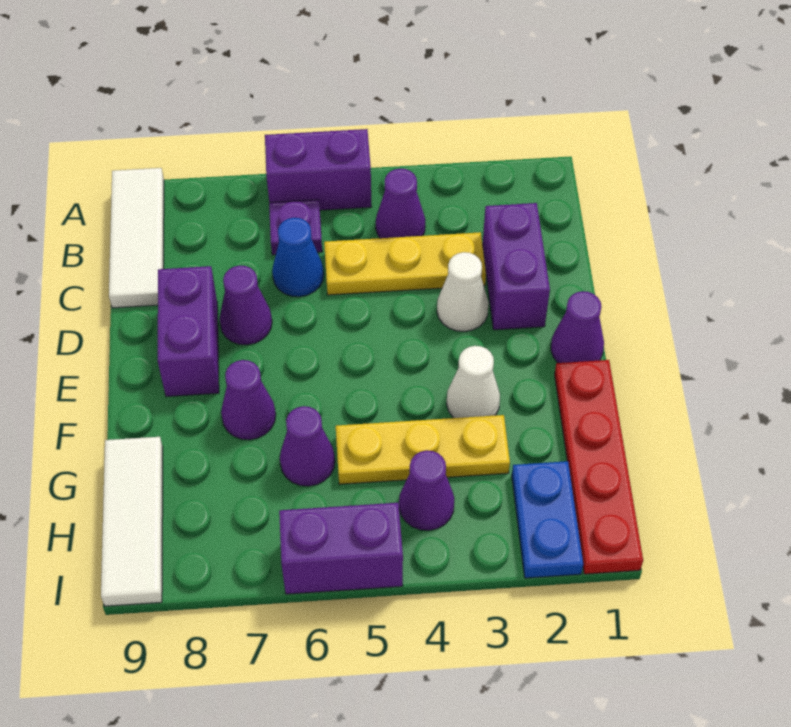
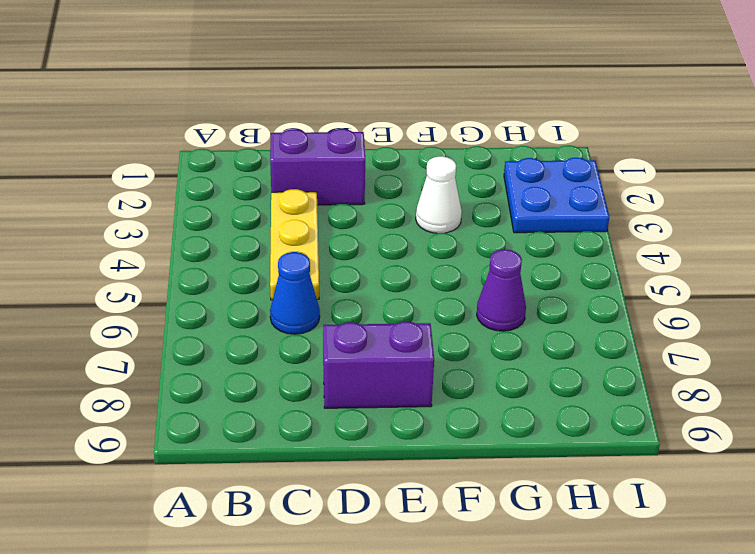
blue 2x2 plate [504,158,609,233] -> blue 1x2 plate [512,461,583,578]
none -> purple 1x2 brick [265,129,371,210]
none -> white 1x3 tile [109,168,164,308]
none -> purple 1x1 cone [376,169,425,238]

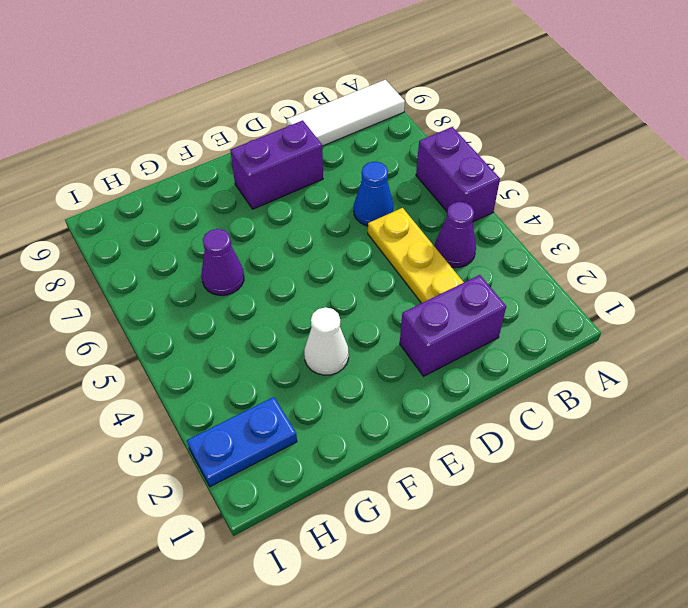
none -> purple 1x1 plate [269,200,322,255]
none -> white 1x1 cone [437,252,489,332]
none -> purple 1x1 cone [219,266,272,345]

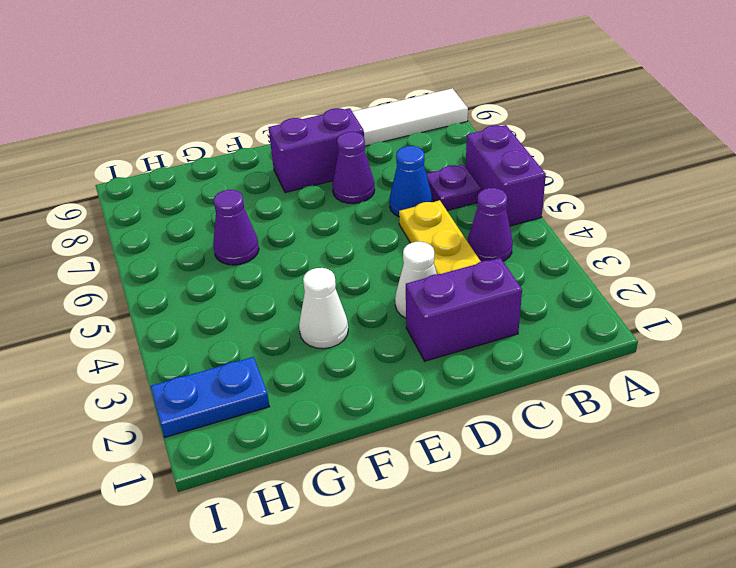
none -> purple 1x1 cone [551,291,604,363]
none -> red 1x4 plate [555,360,643,574]
none -> purple 1x1 cone [221,360,276,440]

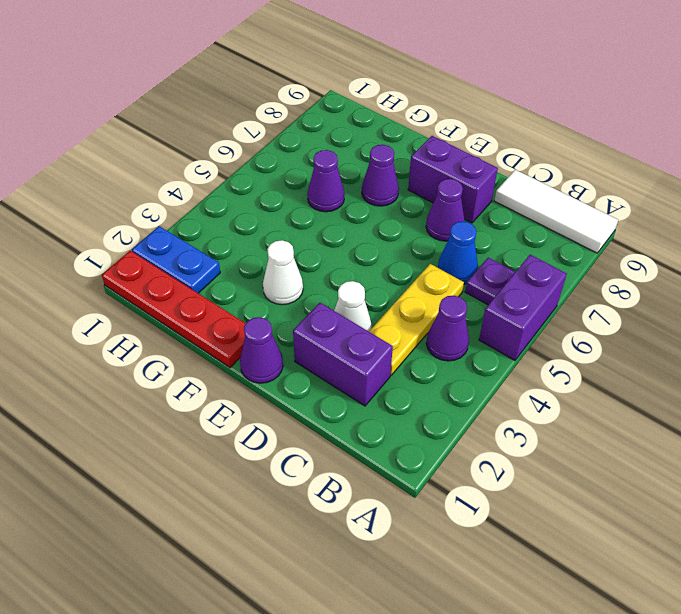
none -> yellow 1x3 plate [336,415,510,484]
none -> white 1x3 tile [101,437,163,606]
none -> purple 1x1 cone [399,450,454,530]

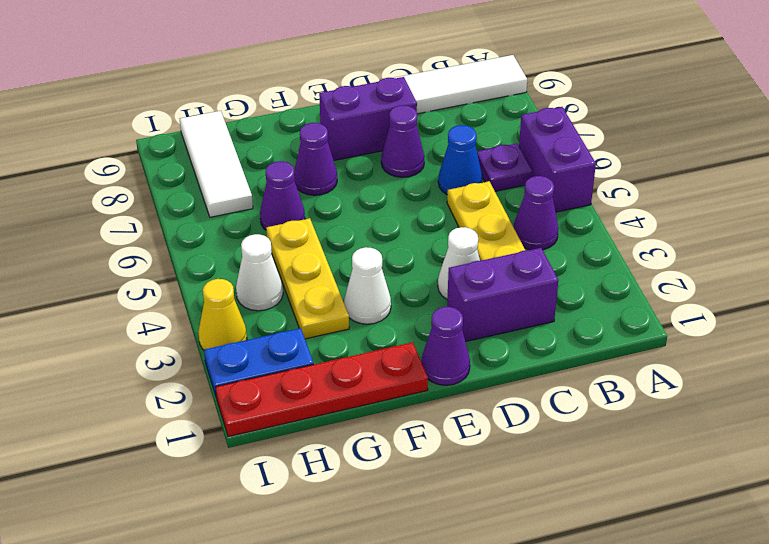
white 1x1 cone [236,234,283,311] -> purple 1x1 cone [399,450,454,530]
white 1x3 tile [180,111,253,217] -> white 1x3 tile turned to [101,437,163,606]
yellow 1x1 cone [198,279,247,350] -> none
none -> purple 1x2 brick [279,503,403,594]

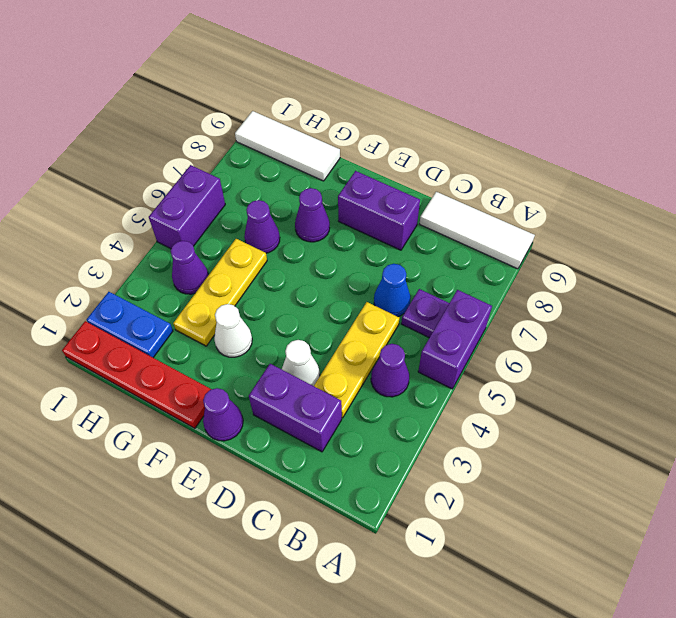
none -> purple 1x1 cone [219,266,272,345]

